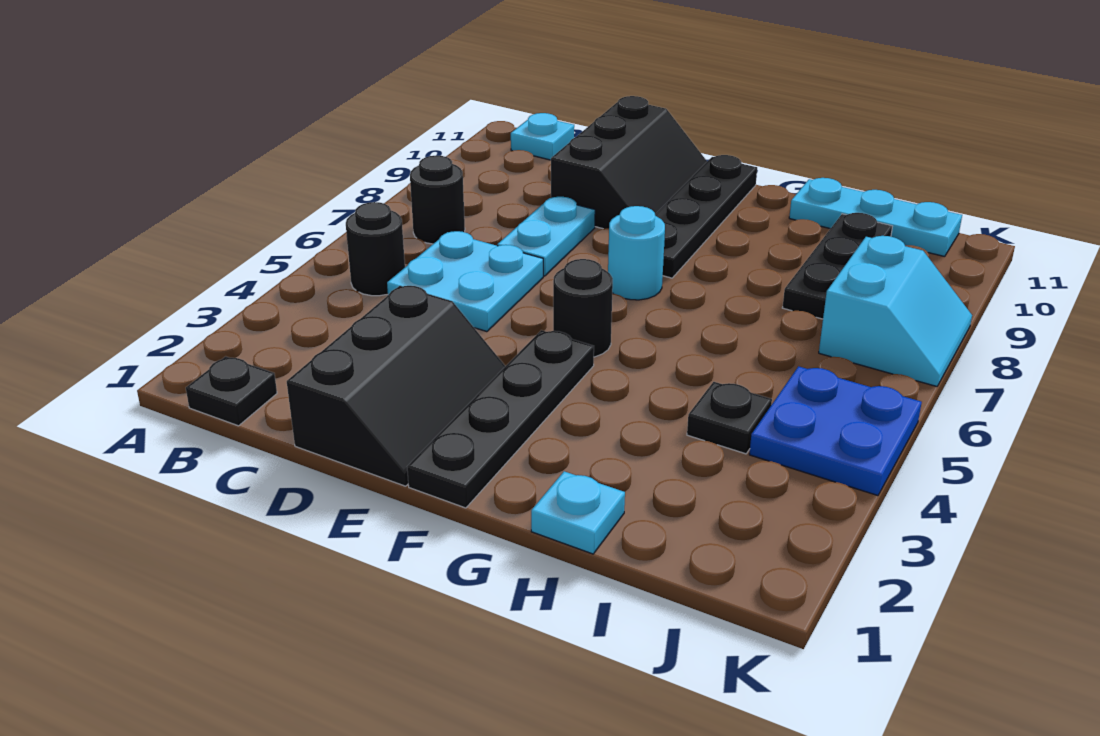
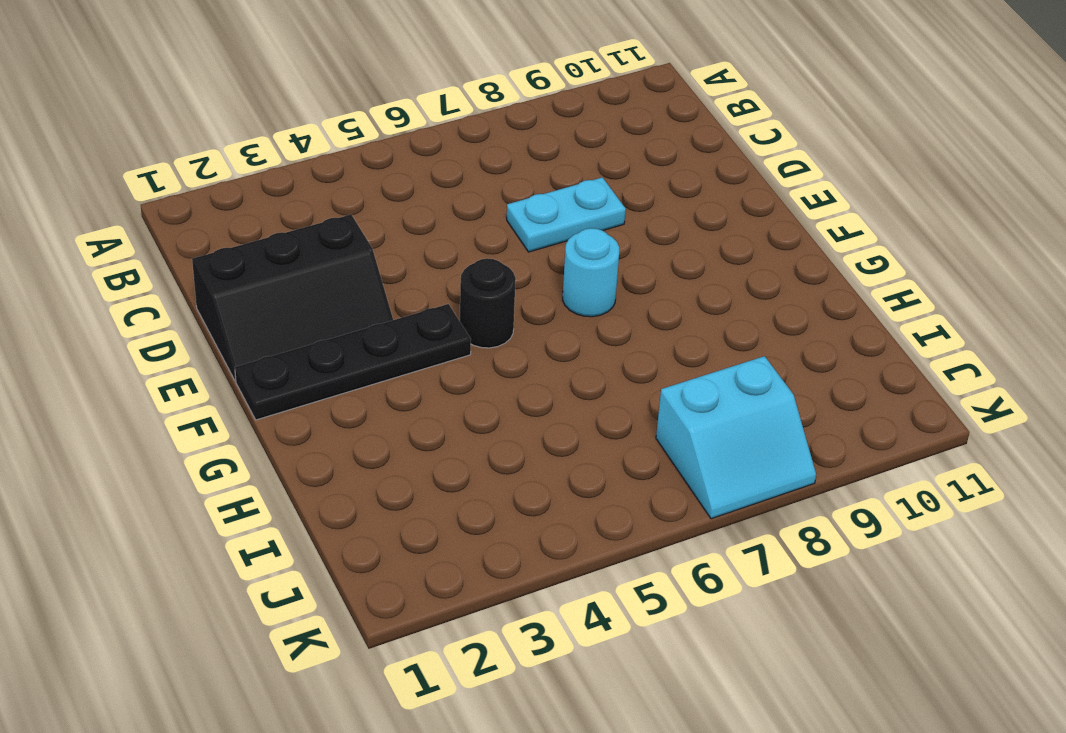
none -> black 1x1 plate [186,356,277,426]
none -> black 1x1 round brick [346,202,405,296]
none -> black 1x1 round brick [410,156,465,244]

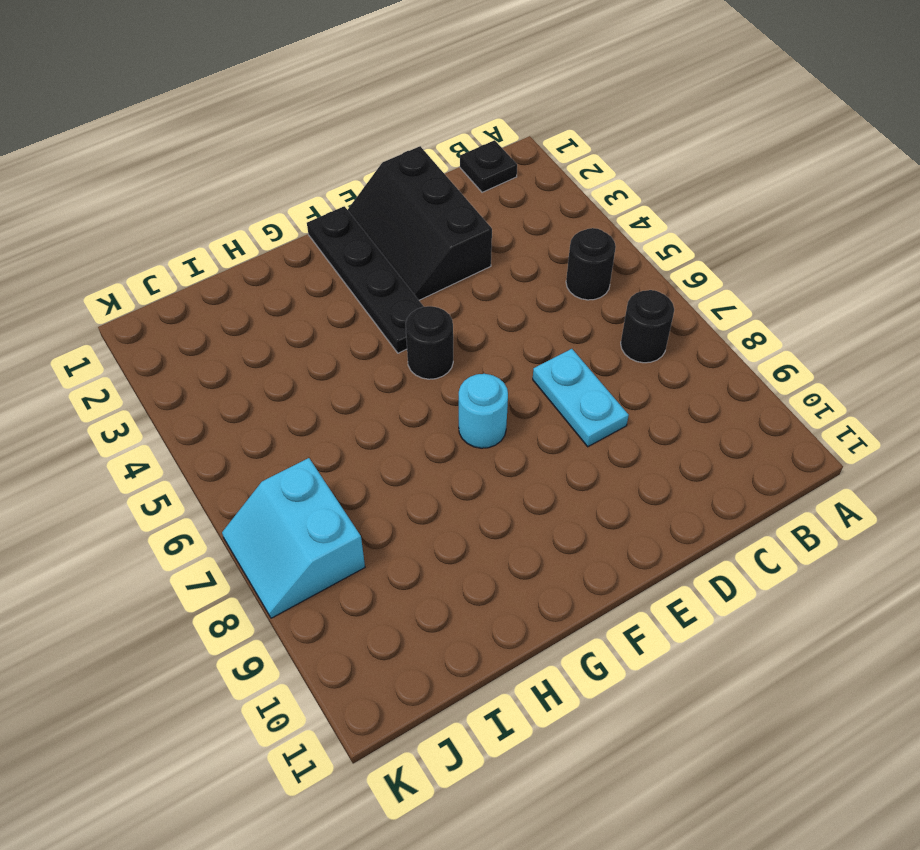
none -> cyan 1x1 plate [511,113,574,160]
none -> cyan 2x2 plate [387,231,543,332]
none -> black 2x3 slope [551,96,707,229]

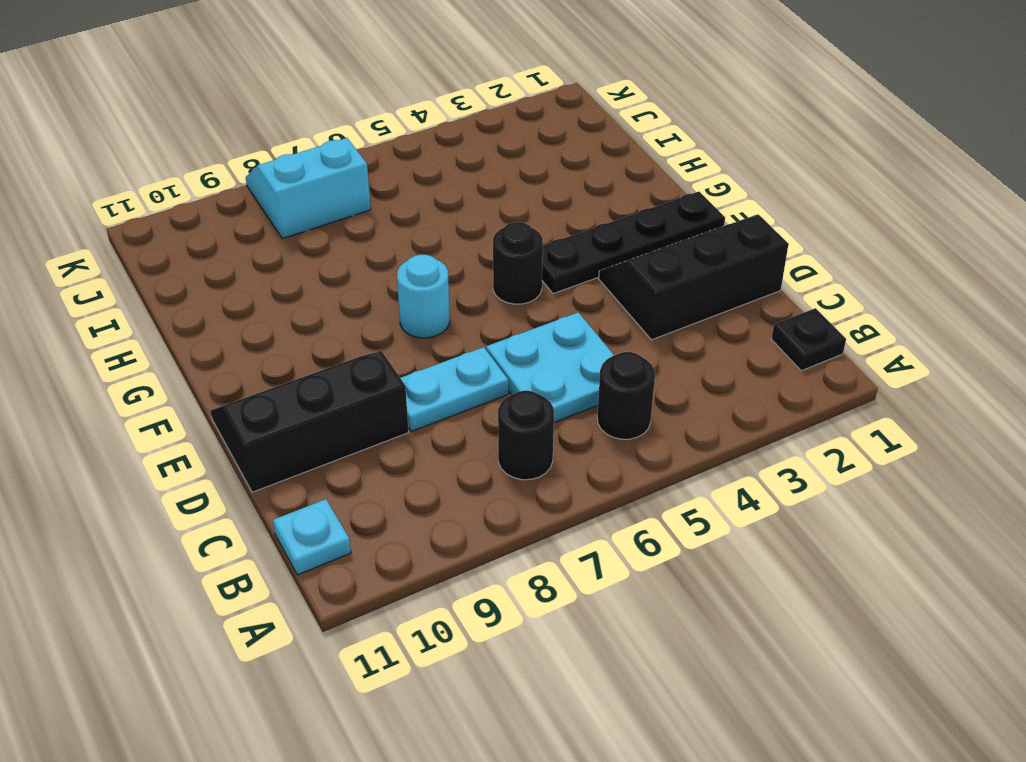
none -> black 1x4 plate [655,155,757,278]
none -> cyan 1x1 plate [531,471,625,554]
none -> cyan 1x3 plate [789,178,962,257]

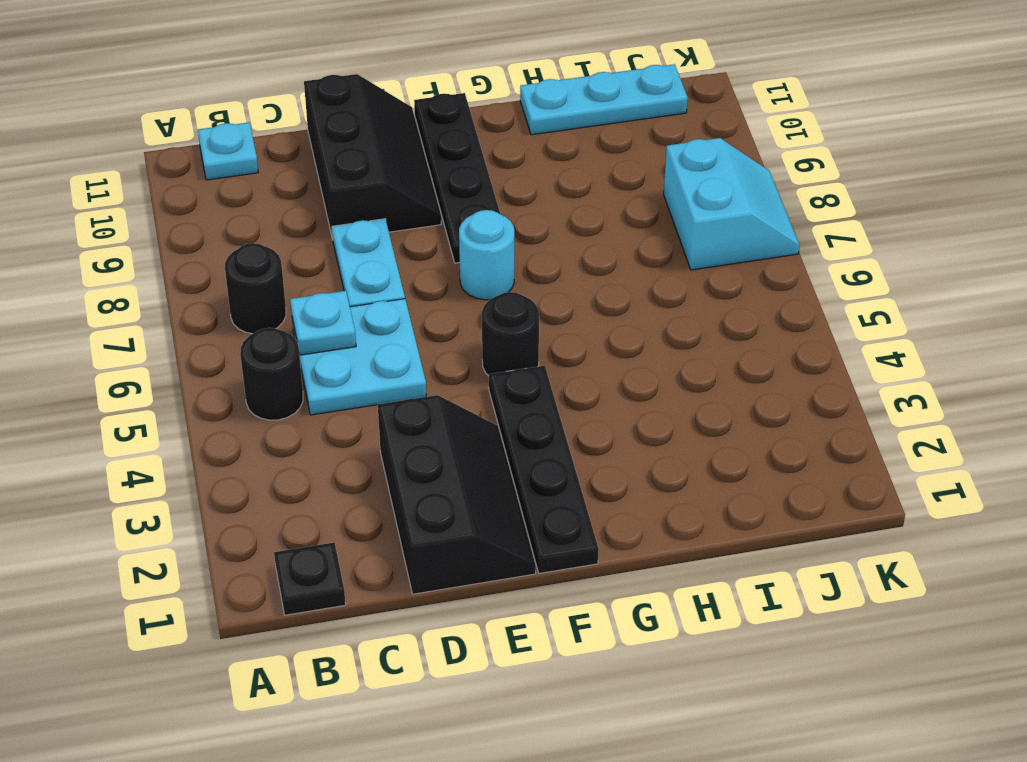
cyan 1x1 plate [290,291,356,355] -> cyan 1x1 plate moved to [531,471,625,554]
none -> black 1x1 plate [687,382,772,454]
none -> black 1x3 plate [782,213,892,319]
none -> blue 2x2 plate [749,366,922,496]

